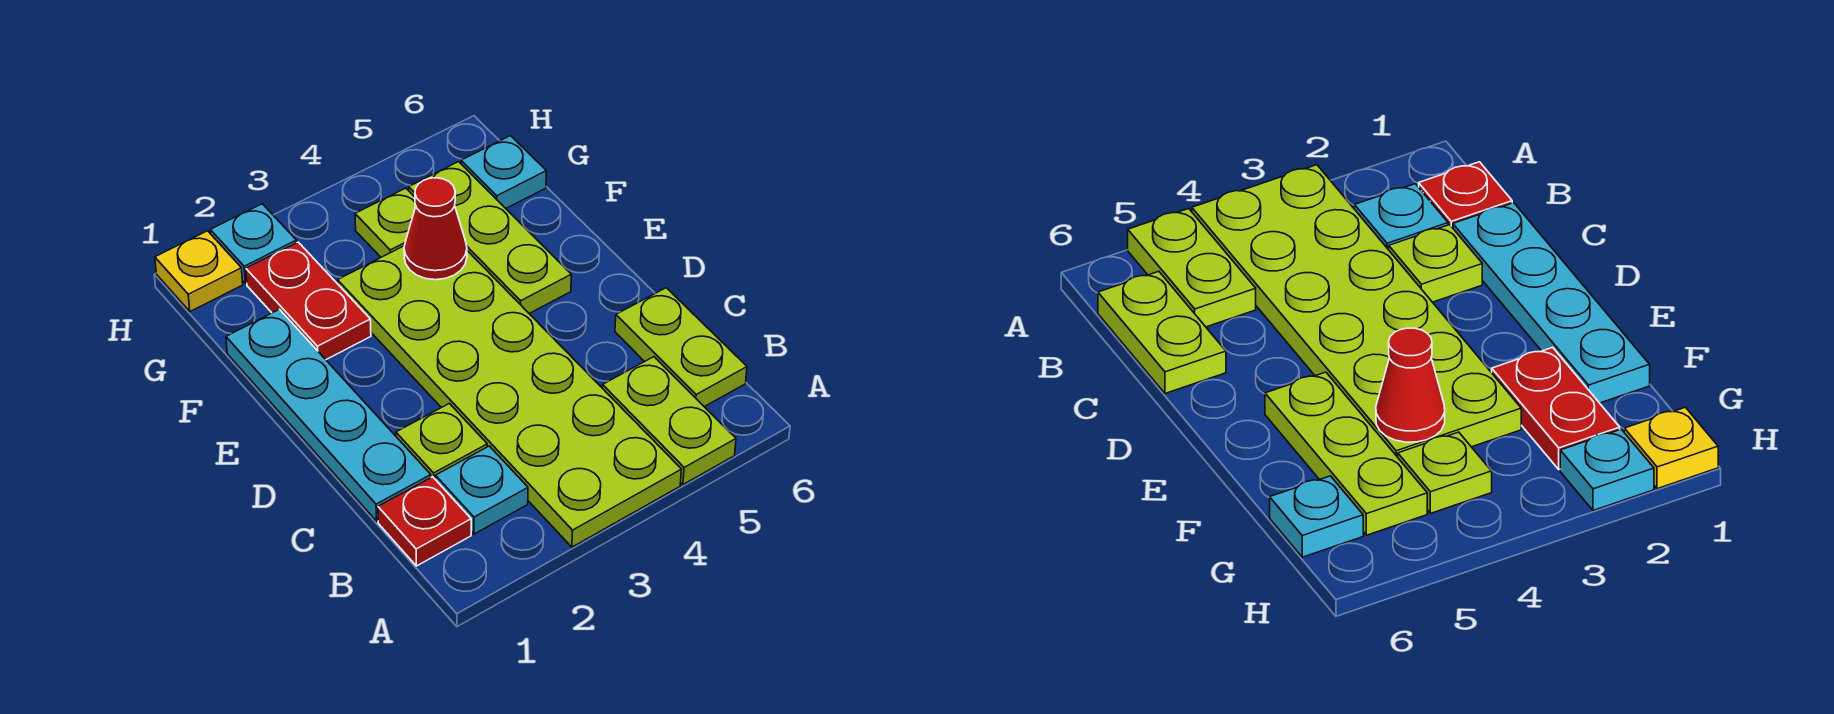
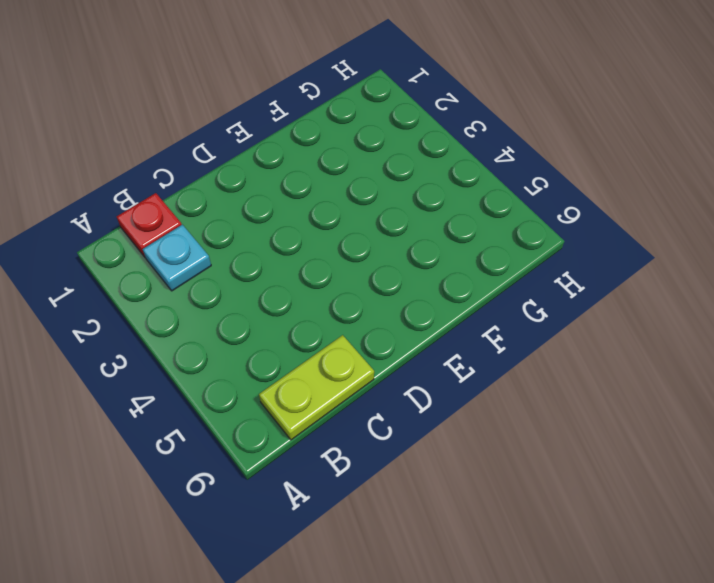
none -> lime 2x6 plate [338,246,682,547]
none -> lime 1x2 plate [602,357,736,484]
none -> cyan 1x4 plate [226,309,431,521]

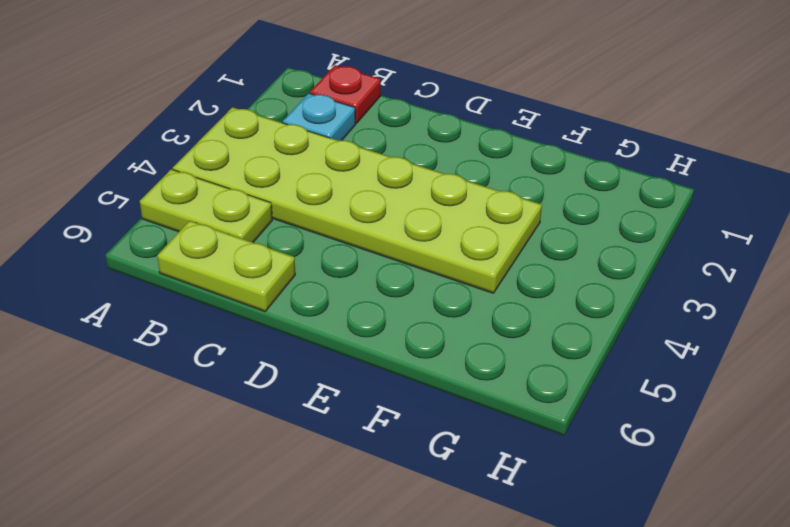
none -> cyan 1x4 plate [226,309,431,521]
none -> lime 1x1 plate [396,404,487,480]
none -> lime 1x3 plate [409,162,571,313]

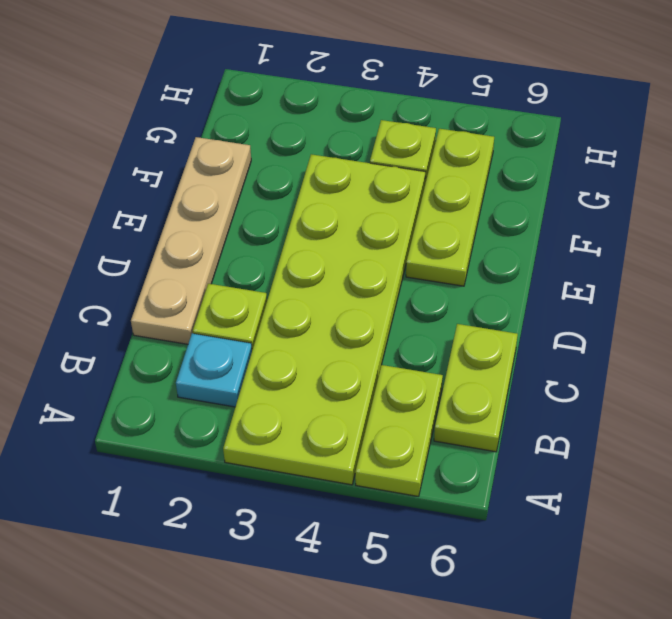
tan 1x4 plate [131,137,251,344] -> cyan 1x4 plate [226,309,431,521]
none -> red 1x1 plate [378,477,471,566]
none -> red 1x2 plate [246,242,371,360]
none -> cyan 1x1 plate [461,136,546,208]

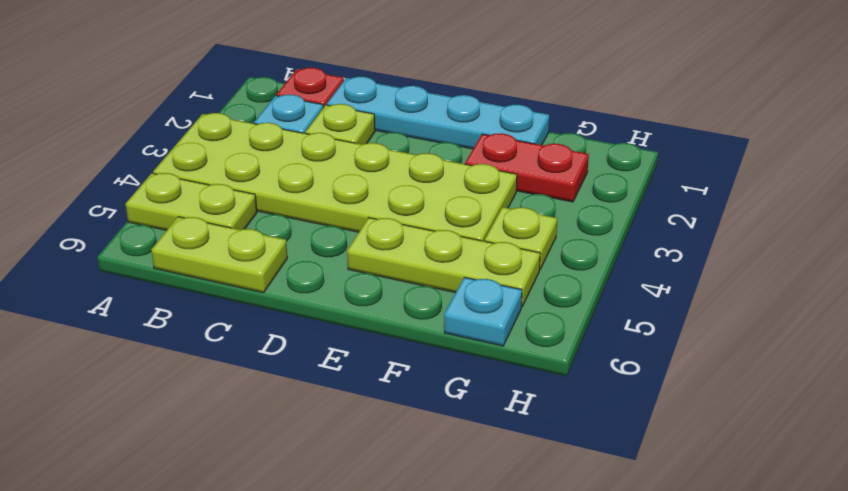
none -> yellow 1x1 plate [155,231,243,311]
none -> cyan 1x1 plate [210,204,297,284]
none -> red 1x1 cone [404,178,467,280]

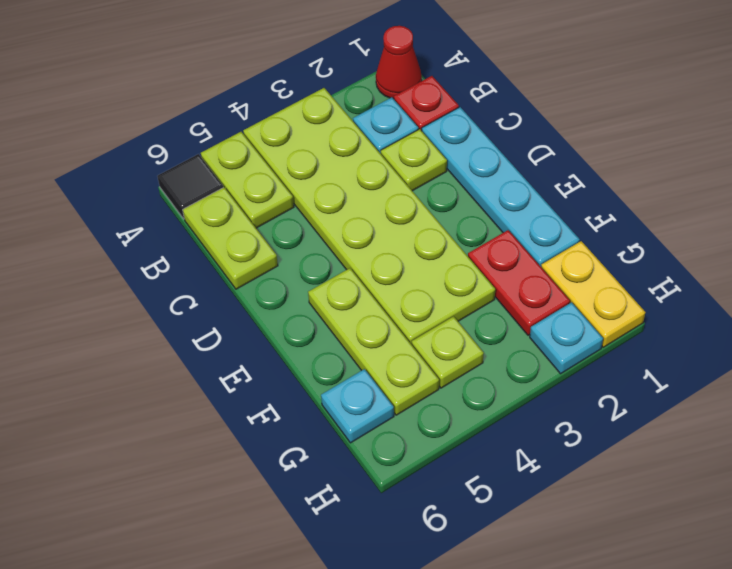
red 1x1 cone [376,26,422,99] -> red 1x1 cone moved to [404,178,467,280]
black 1x1 tile [157,154,223,219] -> none
yellow 1x2 plate [541,241,645,347] -> yellow 1x1 plate [155,231,243,311]

